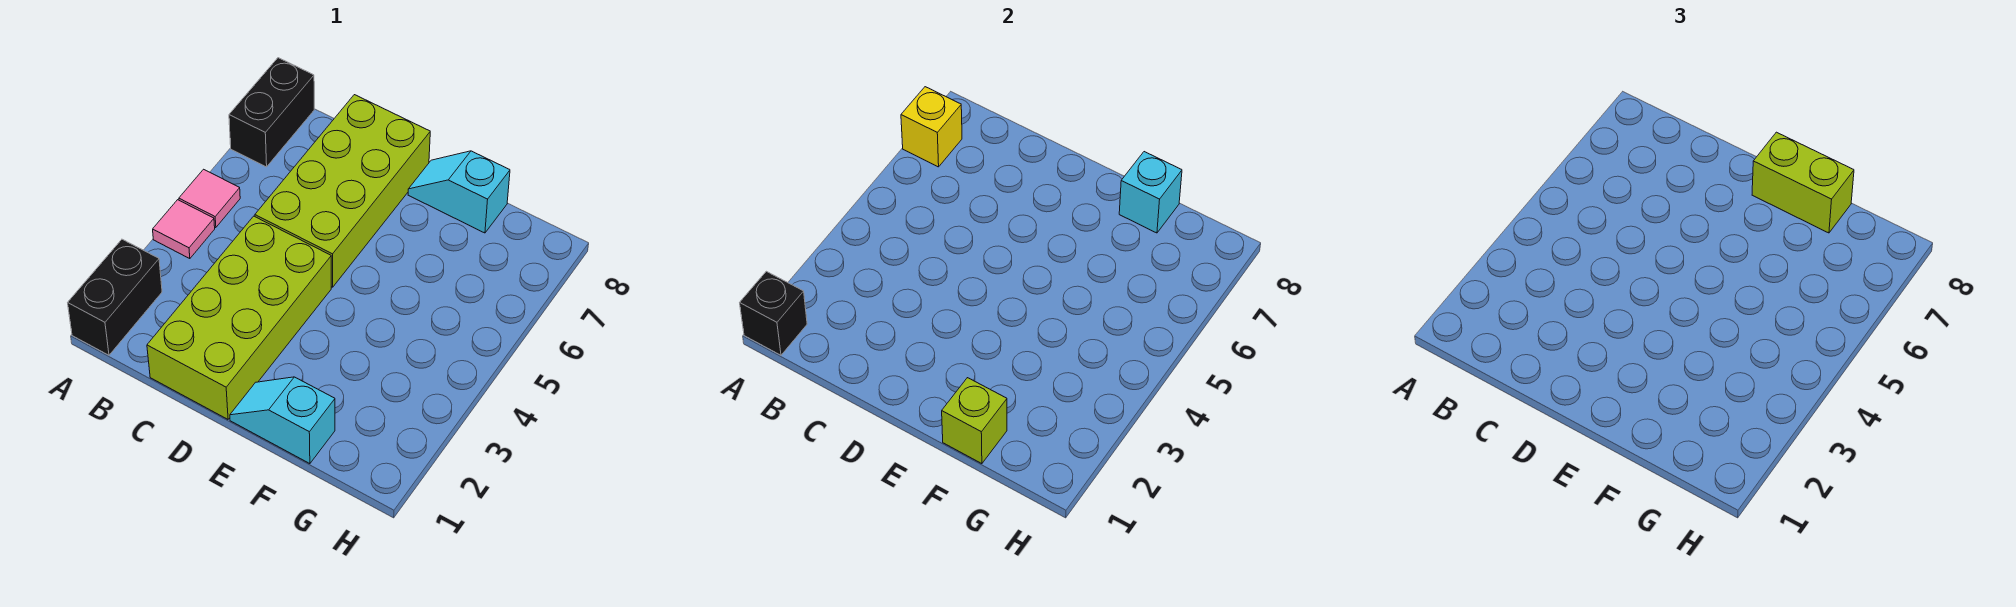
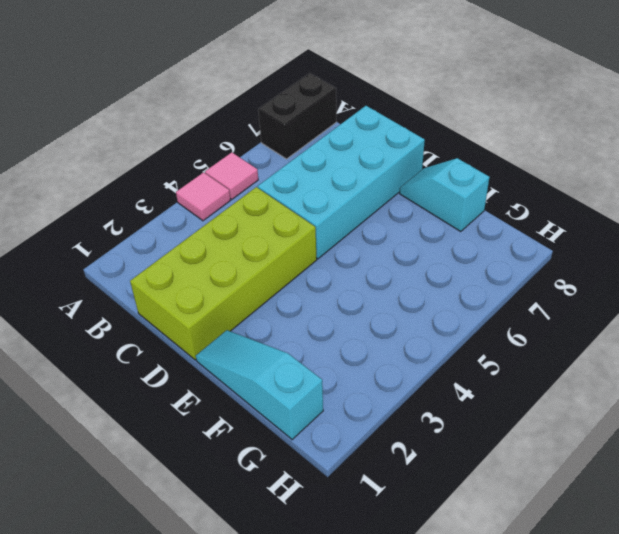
cyan 2x4 brick [258,106,425,259] -> lime 2x4 brick [255,95,430,287]
cyan 1x3 slope [196,330,323,440] -> cyan 1x2 slope [230,377,335,464]
none -> black 1x2 brick [68,239,162,355]
none -> black 1x1 brick [740,271,807,355]
none -> yellow 1x1 brick [901,87,962,167]

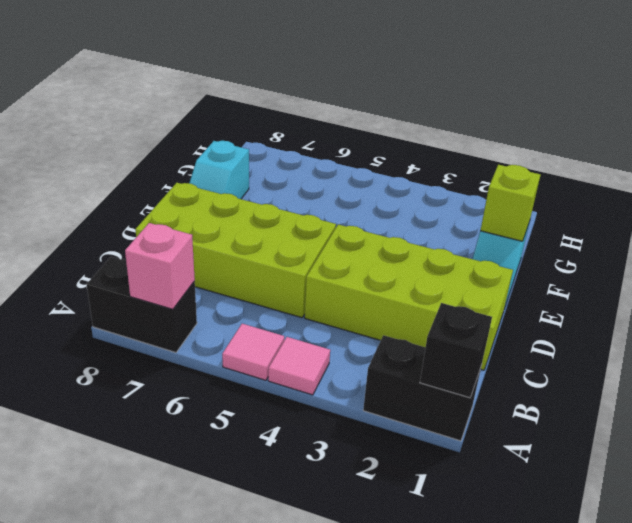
pink 1x1 brick [125,223,195,309] -> yellow 1x1 brick [901,87,962,167]
none -> cyan 1x1 brick [1119,152,1182,233]
none -> lime 1x2 brick [1752,132,1854,233]

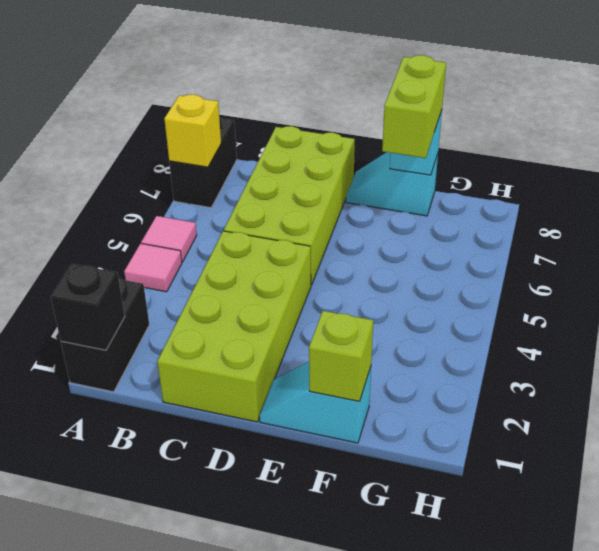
lime 1x2 brick [382,55,446,158] -> lime 1x2 brick turned to [1752,132,1854,233]

